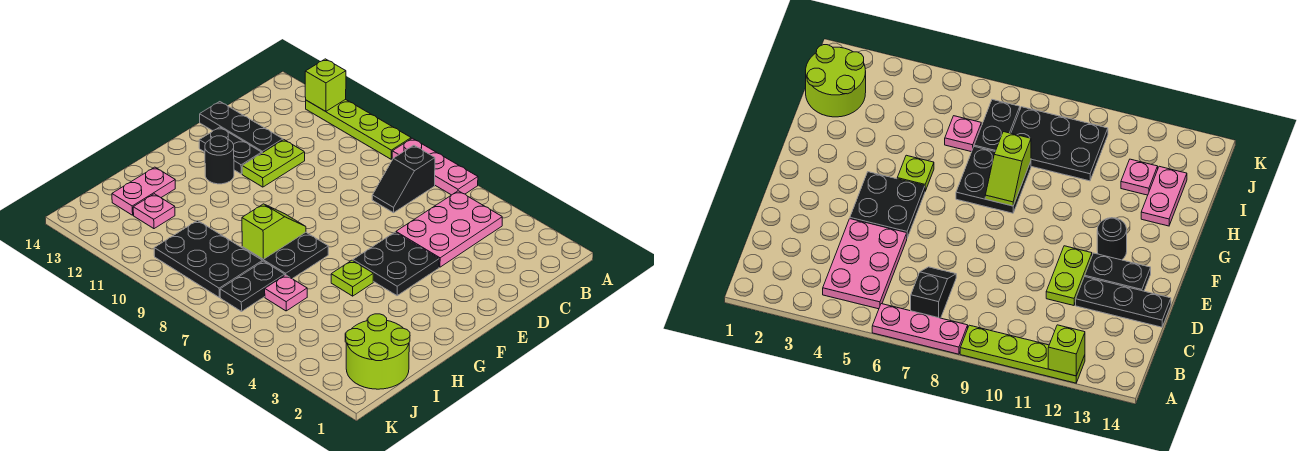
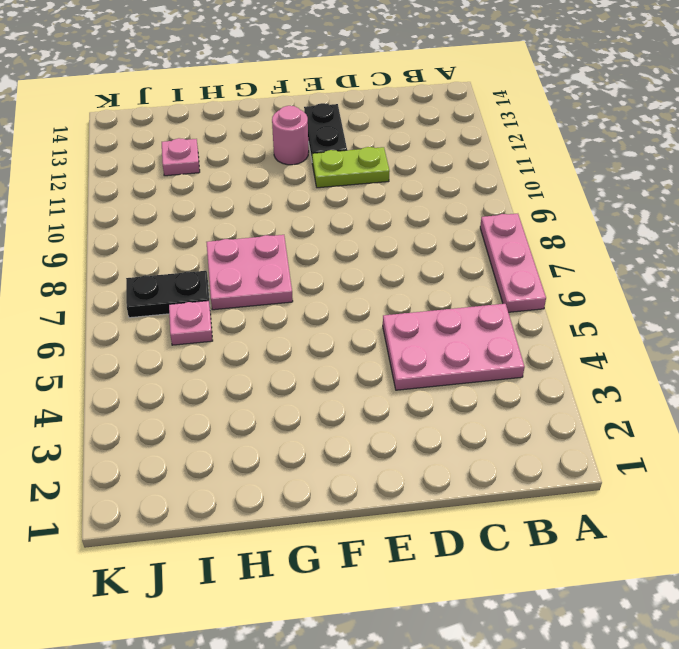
pink 1x1 round brick [272,106,309,165] -> black 1x1 round brick [205,136,234,184]
pink 2x2 plate [206,235,293,310] -> black 2x2 plate [242,232,328,279]
none -> lime 1x4 plate [306,99,411,159]
none -> black 1x2 slope [372,145,435,213]
none -> black 1x3 plate [200,102,283,153]

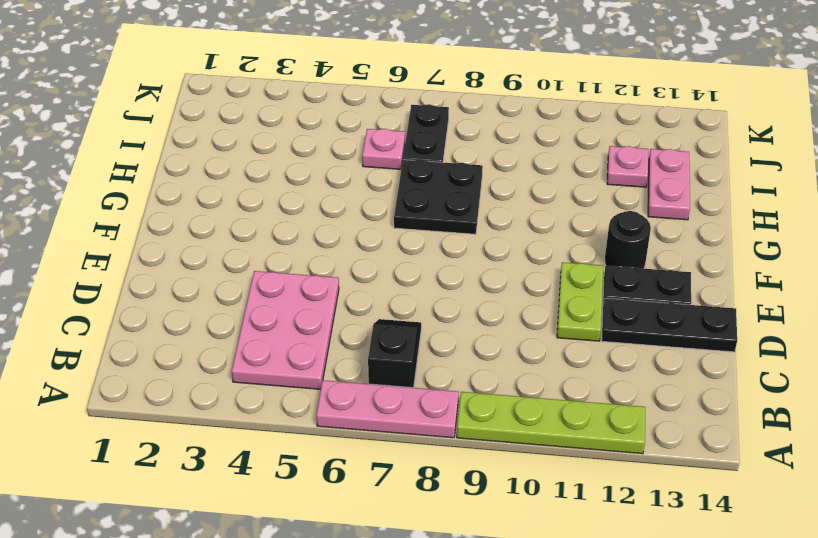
none -> black 2x2 plate [353,232,439,296]
none -> lime 1x1 plate [331,260,373,296]
none -> lime 2x2 round brick [346,314,410,389]

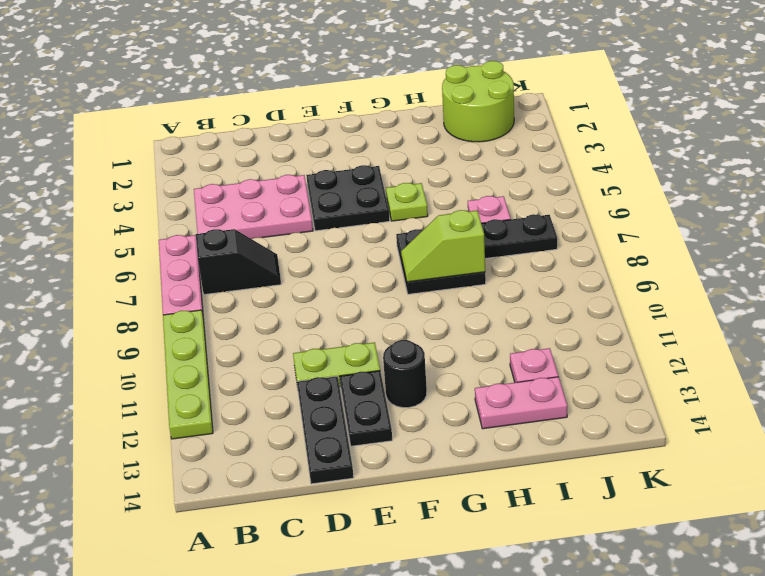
none -> black 2x3 plate [154,221,262,297]
none -> lime 1x1 brick [305,59,346,111]

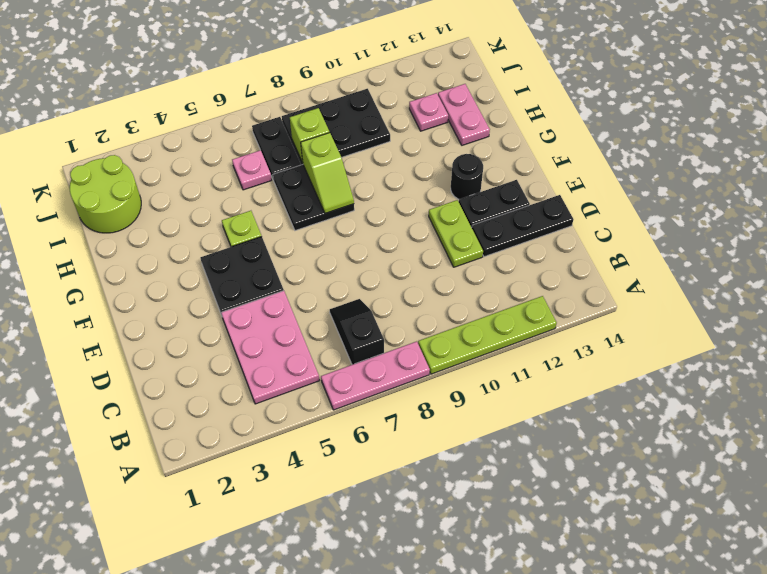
lime 1x1 brick [290,108,330,163] -> lime 1x1 brick moved to [305,59,346,111]

